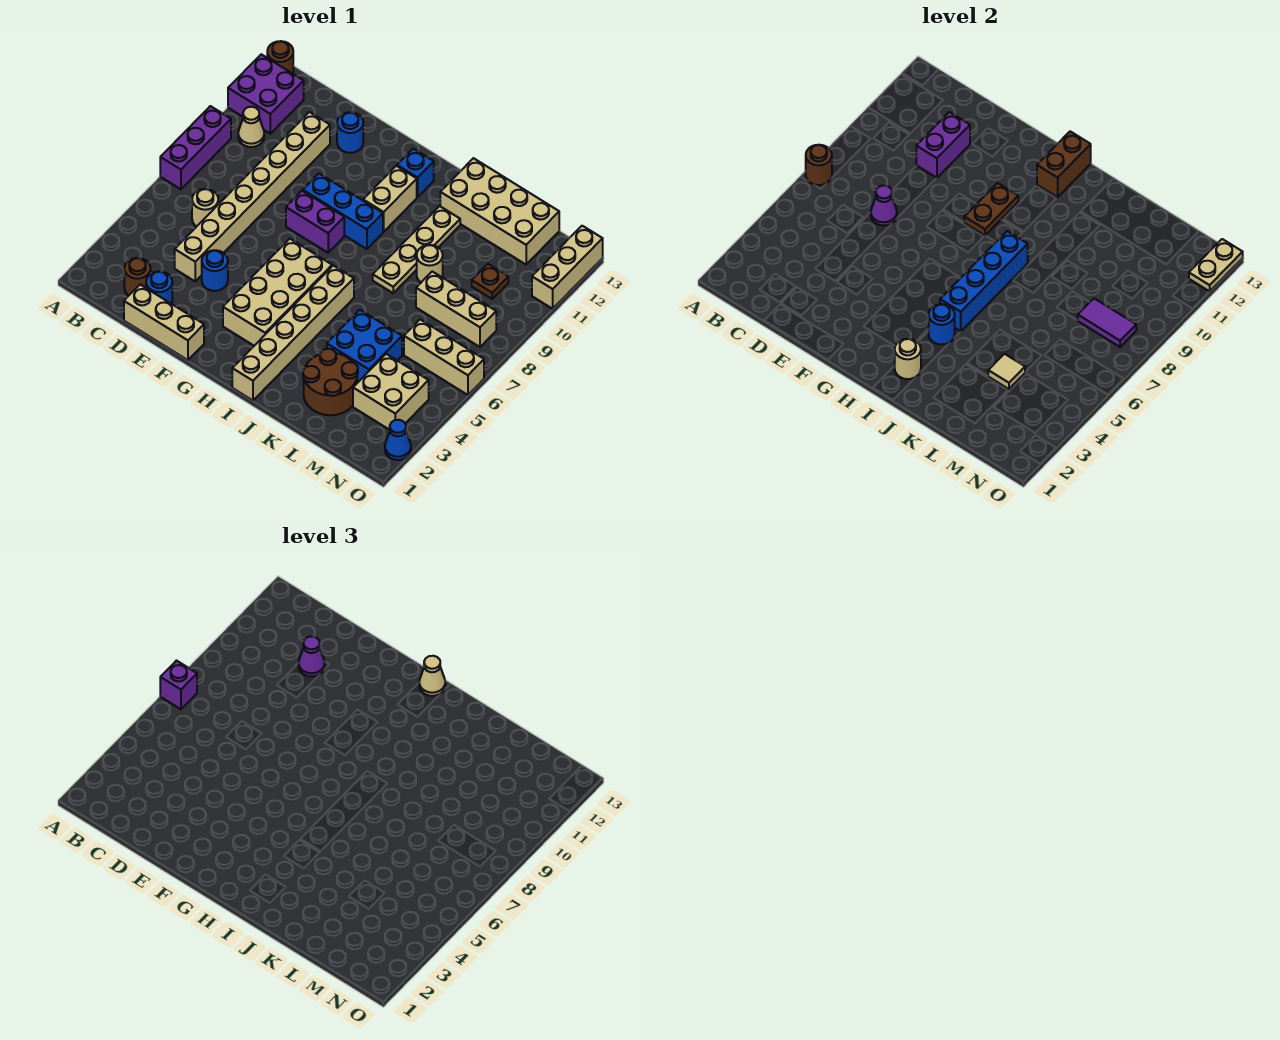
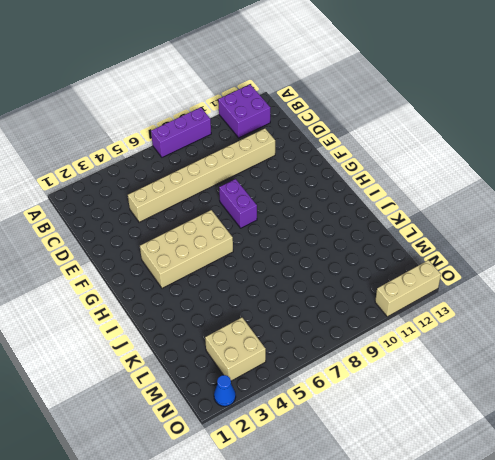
none -> brown 1x1 round brick [267,41,293,74]
none -> tan 1x1 cone [238,107,264,147]
none -> brown 1x1 round brick [124,258,151,296]
none -> tan 1x1 round brick [192,189,218,227]

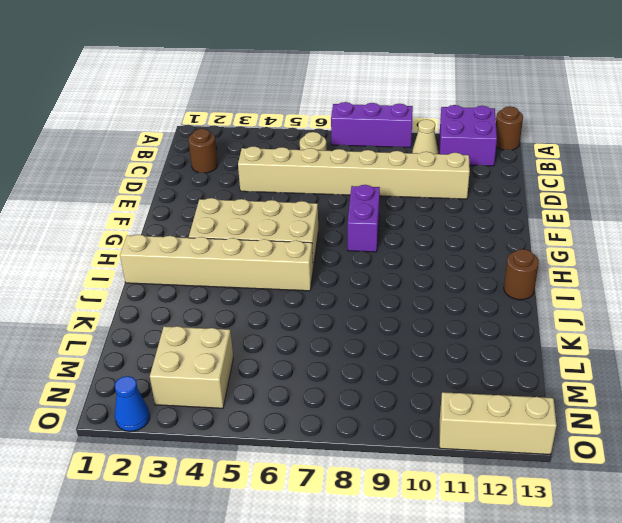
brown 1x1 round brick [504,249,539,300] -> brown 1x1 round brick moved to [806,145,832,185]
none -> tan 1x3 brick [124,285,204,360]
none -> blue 1x1 round brick [146,271,172,304]
none -> blue 1x1 round brick [202,250,228,291]
none -> blue 1x1 round brick [337,112,363,153]

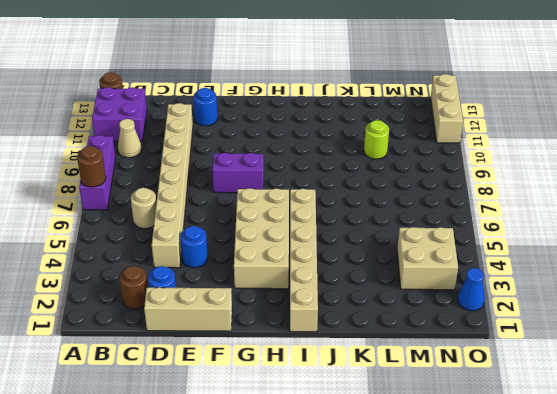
lime 1x1 round brick [364,120,389,159] -> none
none -> blue 1x3 brick [303,174,383,249]
none -> tan 1x2 brick [363,166,417,232]
none -> blue 1x1 brick [397,149,434,197]
none -> tan 1x4 plate [373,206,460,293]

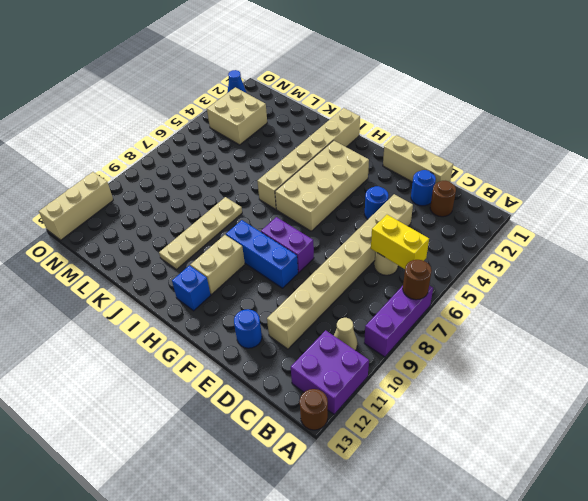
yellow 1x2 brick [371,215,429,269] -> none
none -> tan 2x4 brick [440,158,559,264]
none -> brown 2x2 round brick [303,349,358,415]
none -> blue 2x2 brick [327,310,402,382]
none -> tan 1x1 round brick [417,245,443,282]

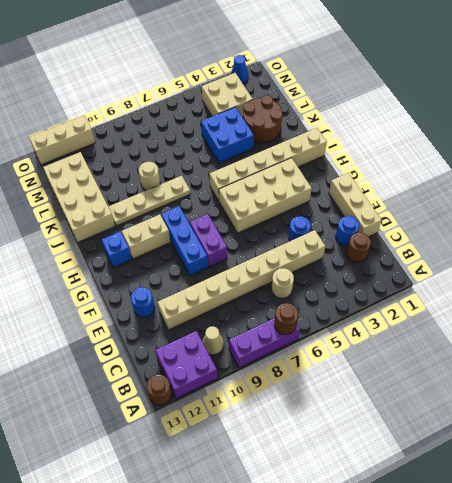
none -> tan 1x3 brick [416,271,496,347]
none -> tan 1x3 brick [404,320,484,395]
none -> brown 1x1 plate [472,264,508,299]
none -> purple 1x1 cone [871,185,897,226]

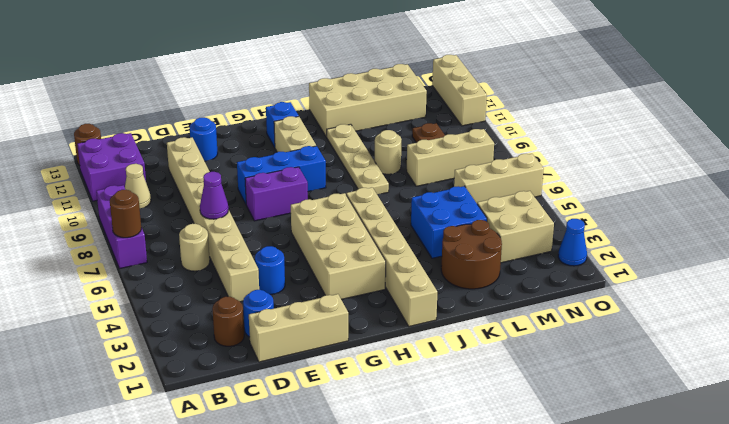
none -> purple 1x2 brick [916,112,970,178]
none -> brown 1x2 plate [964,183,1018,235]
none -> brown 1x2 brick [1037,131,1091,197]
none -> tan 1x1 round brick [895,339,921,379]

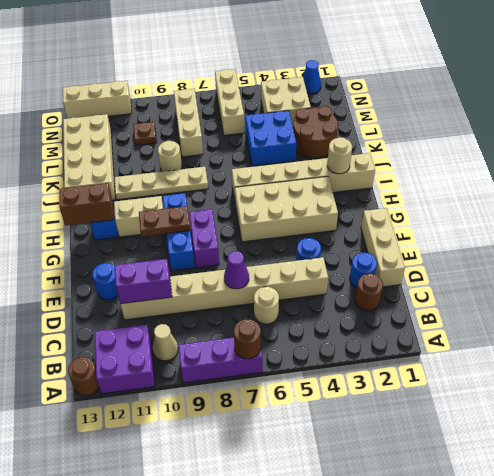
none -> blue 1x1 round brick [928,304,955,345]
none -> blue 1x4 brick [940,231,1028,332]
none -> tan 1x1 tile [988,354,1025,389]
none -> purple 1x2 tile [1078,298,1136,347]

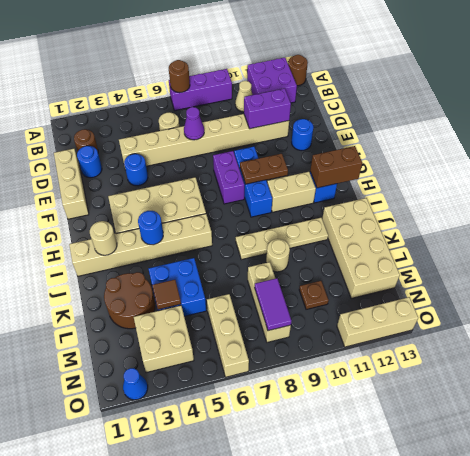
brown 1x1 tile [152,280,181,310] -> tan 1x1 tile [988,354,1025,389]
none -> blue 1x4 brick [940,231,1028,332]
none -> tan 1x2 plate [1189,239,1243,291]
none -> purple 1x1 brick [160,661,197,709]
none -> purple 1x1 cone [299,636,325,677]

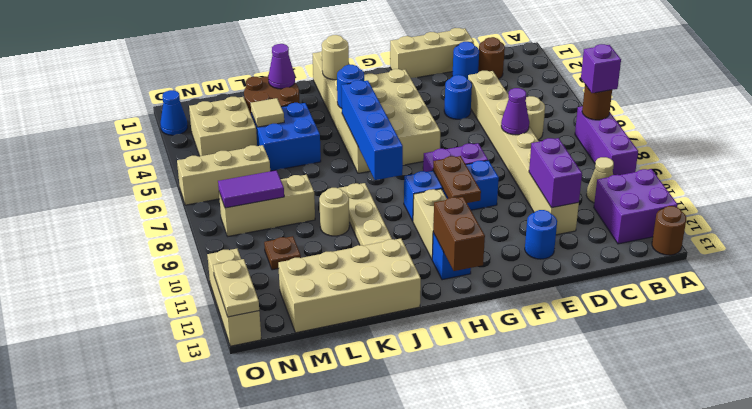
purple 1x1 cone [268,44,295,89] -> purple 1x1 cone moved to [299,636,325,677]
none -> tan 1x1 cone [419,656,445,696]

